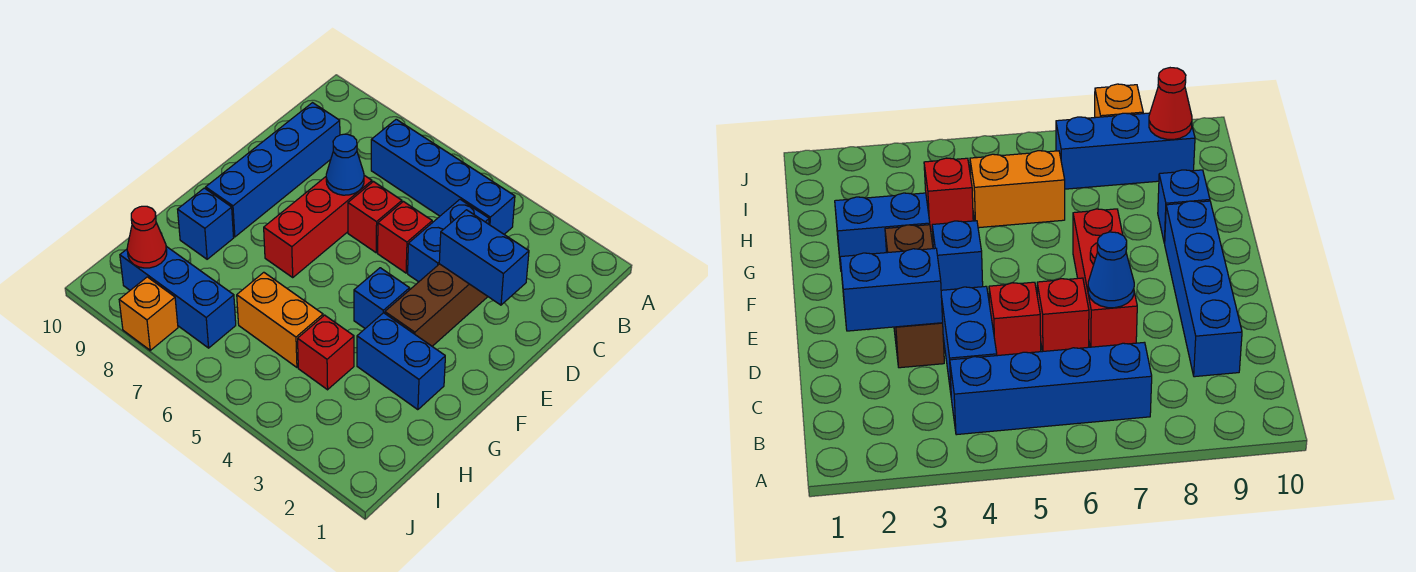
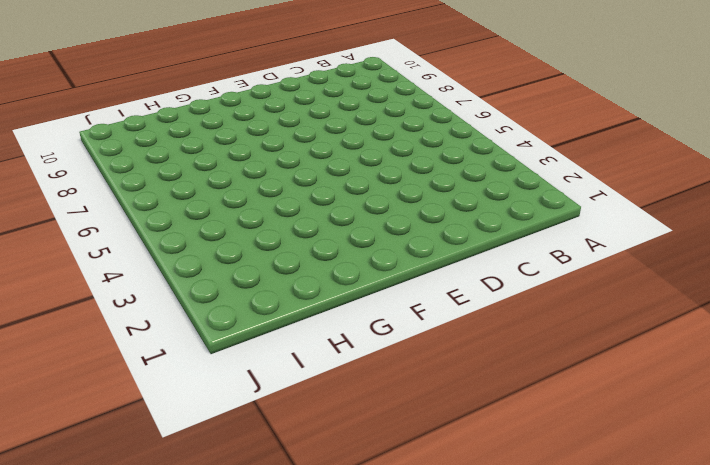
none -> blue 1x4 brick [371,119,515,234]
none -> blue 1x2 brick [408,199,489,282]
none -> blue 1x4 brick [206,103,340,237]

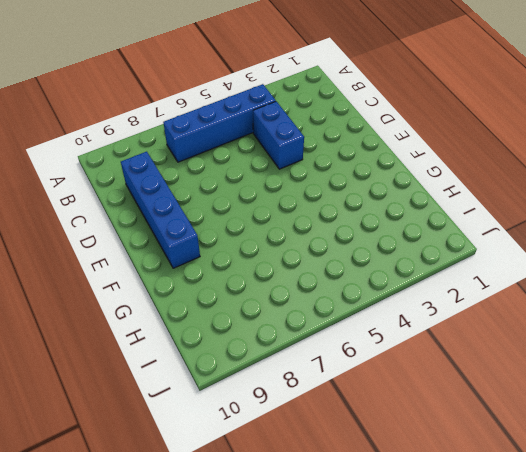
none -> brown 1x3 brick [385,264,488,346]
none -> red 1x1 brick [378,202,432,273]
none -> red 1x1 brick [348,182,402,253]

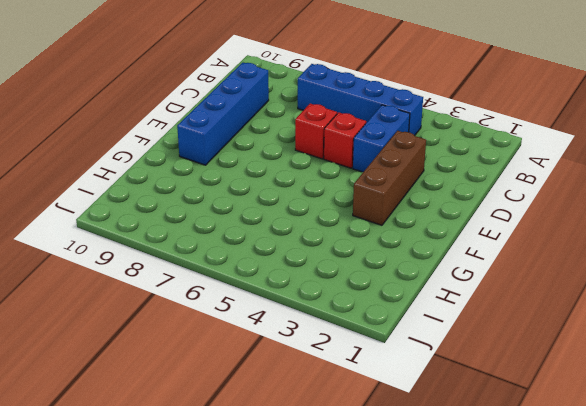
none -> red 1x3 brick [264,175,372,277]
none -> blue 1x1 brick [354,268,410,328]
none -> blue 1x2 brick [357,313,445,410]

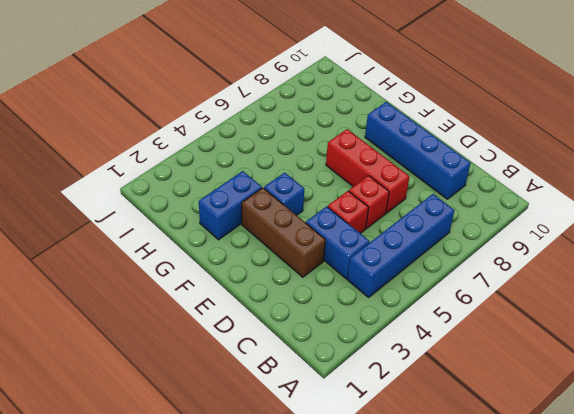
none -> blue 1x1 brick [178,188,234,259]
none -> red 1x1 brick [298,315,354,390]
none -> orange 1x2 brick [237,272,323,367]

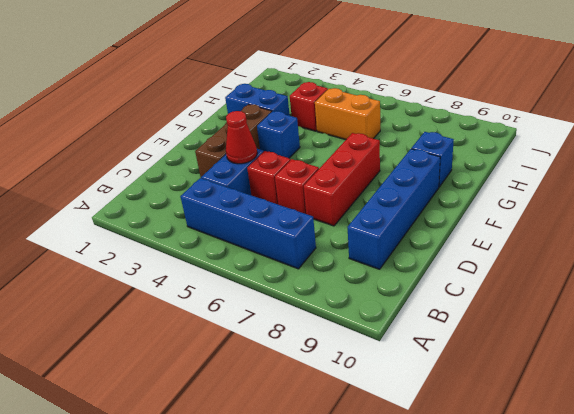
red 1x1 cone [226,111,257,164] -> red 1x1 cone moved to [127,206,167,268]
none -> blue 1x3 brick [120,246,236,348]
none -> orange 1x1 brick [119,277,178,350]
none -> blue 1x2 brick [439,210,529,305]

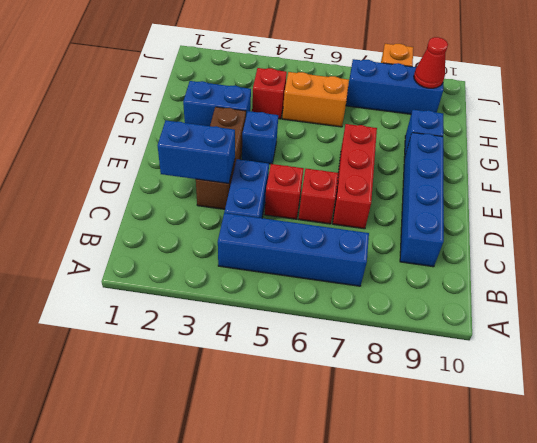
none -> blue 1x1 cone [326,134,364,195]

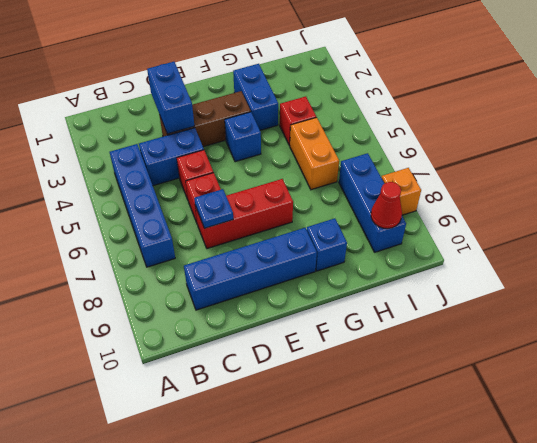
blue 1x1 plate [194,189,233,228] -> blue 1x1 cone [326,134,364,195]

